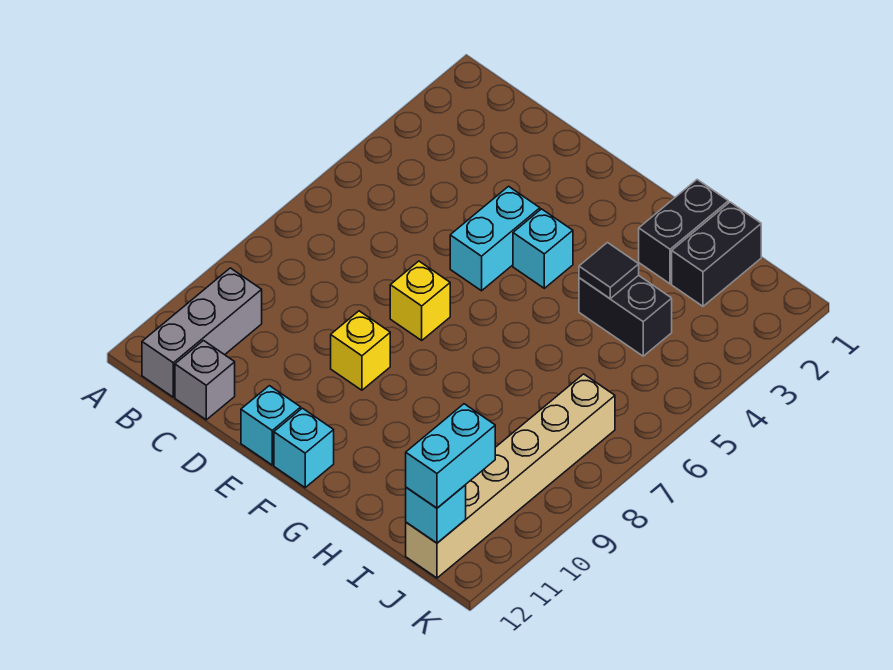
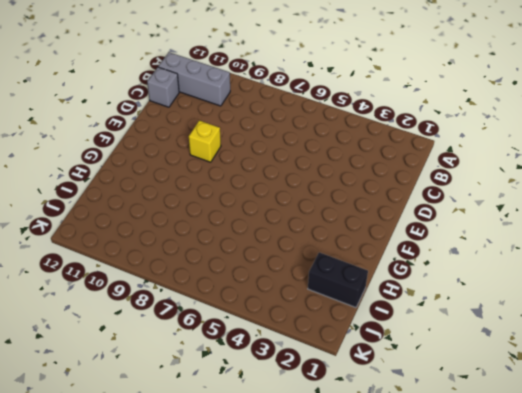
none -> cyan 1x2 brick [450,186,540,291]
none -> yellow 1x1 brick [390,261,450,340]
none -> cyan 1x1 brick [241,386,301,465]

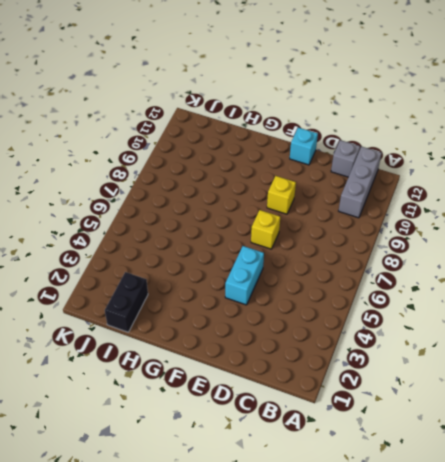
none -> cyan 1x1 brick [513,209,573,288]
none -> cyan 1x1 brick [274,408,334,488]
none -> black 1x2 brick [639,180,728,284]

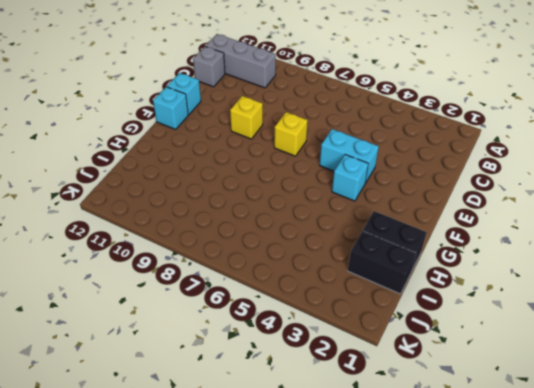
none -> black 1x2 brick [579,275,672,356]
none -> tan 1x6 brick [406,374,615,578]
none -> black 1x1 tile [579,243,639,298]

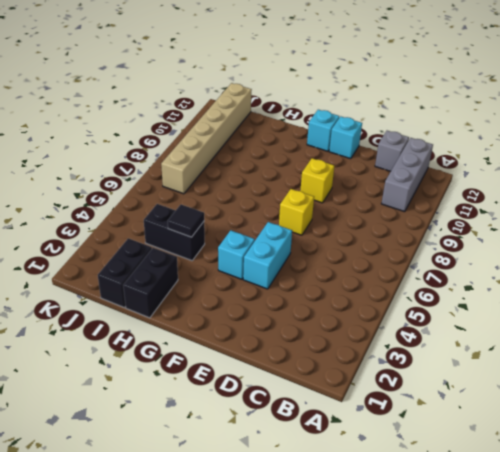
none -> cyan 1x1 brick [406,485,466,543]
none -> cyan 1x2 brick [406,404,495,508]

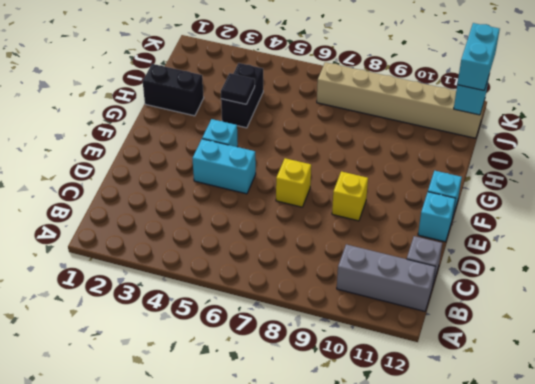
cyan 1x2 brick [457,23,500,90] -> cyan 1x2 brick turned to [406,404,495,508]
none -> black 1x2 brick [672,202,761,306]

